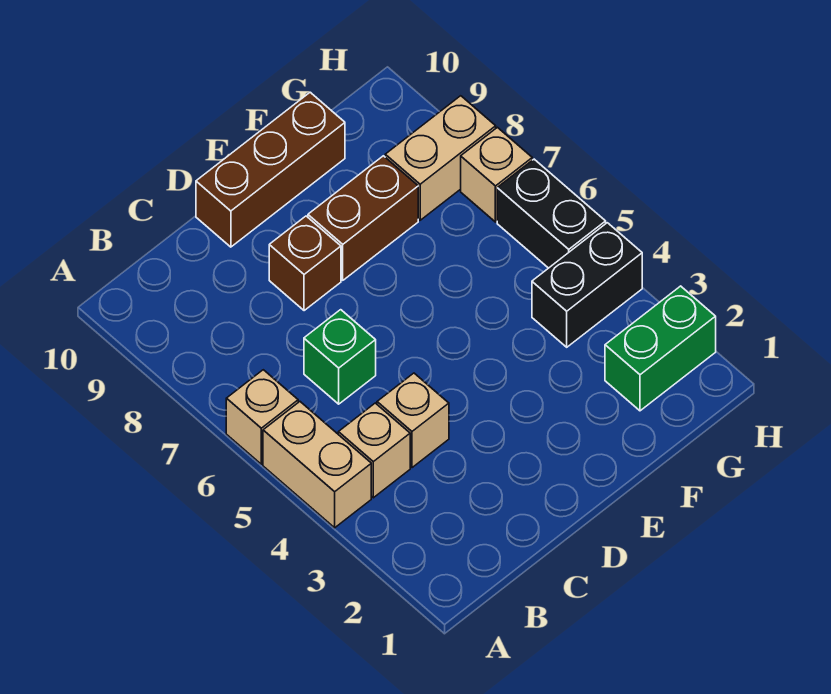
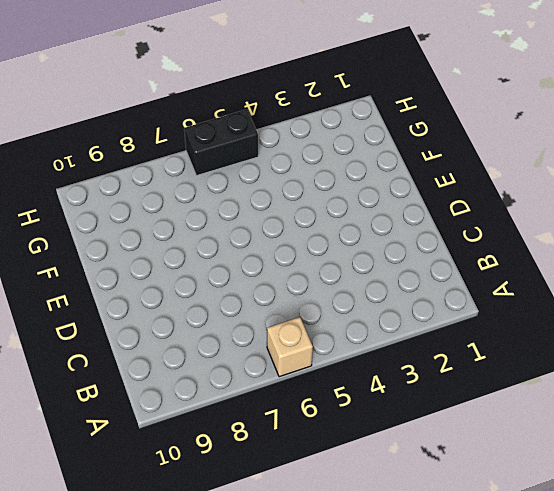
none -> tan 1x2 brick [263,402,371,528]
none -> tan 1x1 brick [338,403,410,498]
none -> tan 1x1 brick [377,373,449,468]

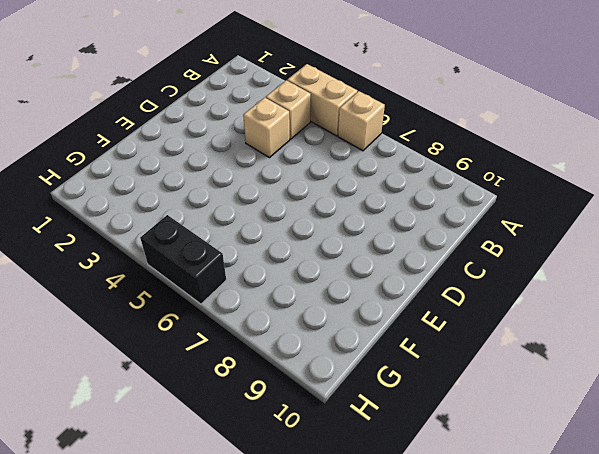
none -> green 1x1 brick [304,310,376,404]
none -> brown 1x1 brick [269,216,341,311]
none -> brown 1x3 brick [196,92,345,247]

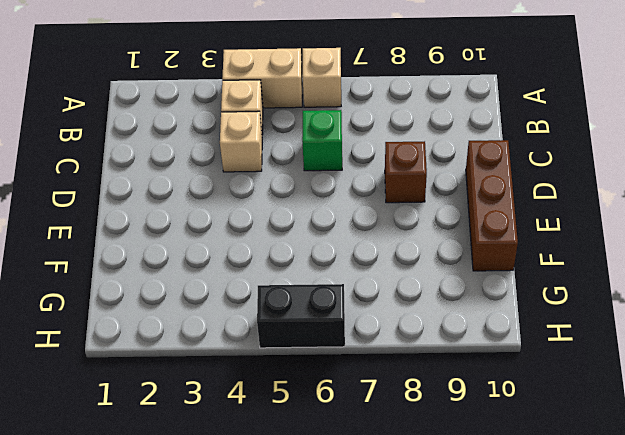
none -> brown 1x2 brick [308,156,418,280]
none -> green 1x2 brick [605,286,716,411]
none -> black 1x2 brick [532,223,642,347]

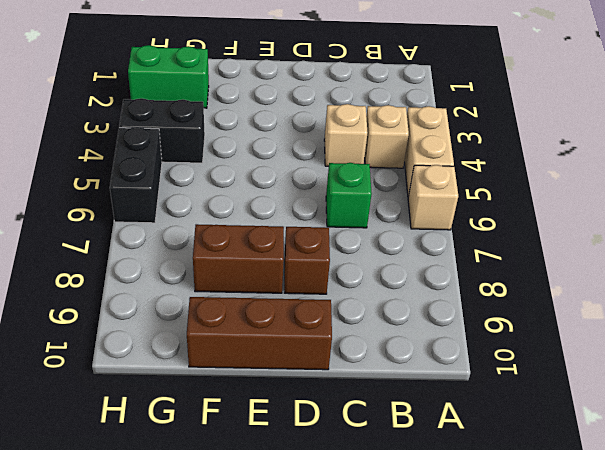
none -> tan 1x2 brick [385,96,496,220]
none -> tan 1x1 brick [461,127,532,222]

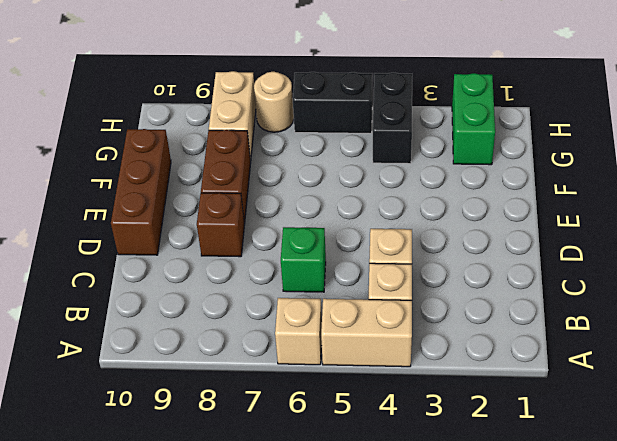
tan 1x1 round brick [254,72,294,132] -> tan 1x1 brick [461,127,532,222]

